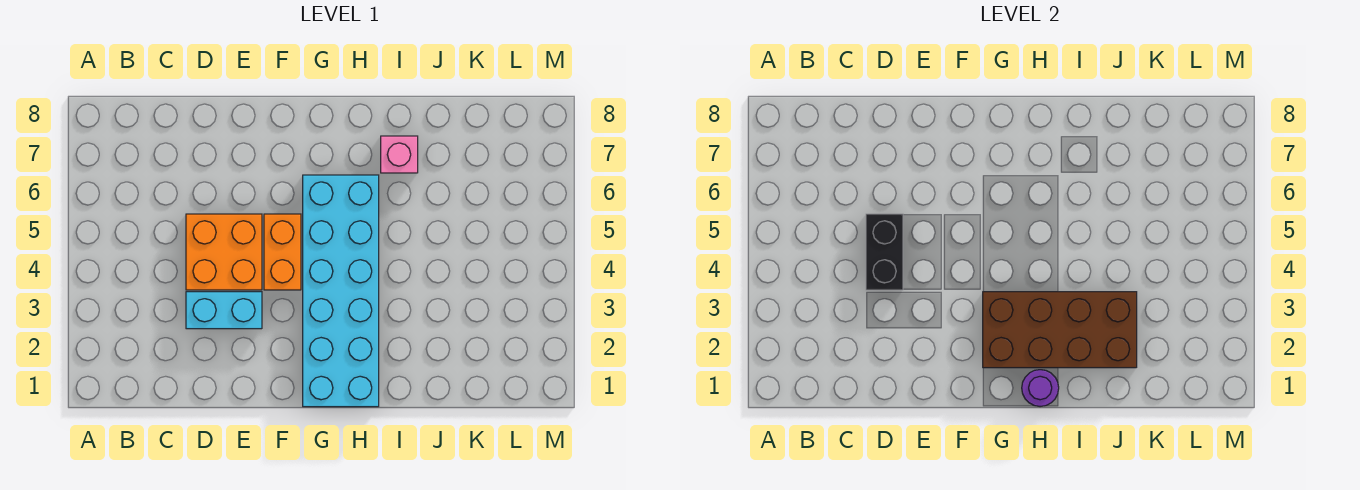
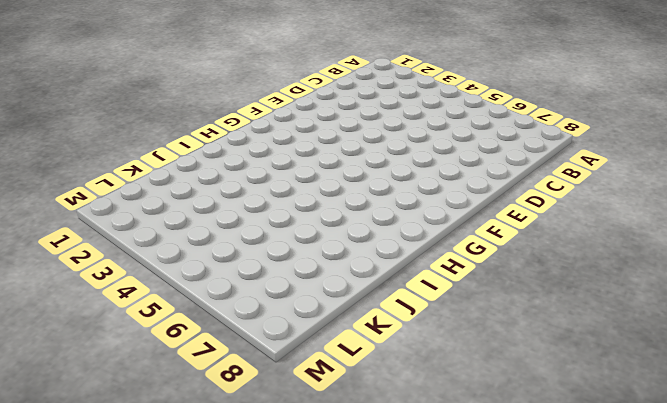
none -> cyan 1x2 brick [186,292,262,329]
none -> orange 2x2 brick [186,214,262,290]

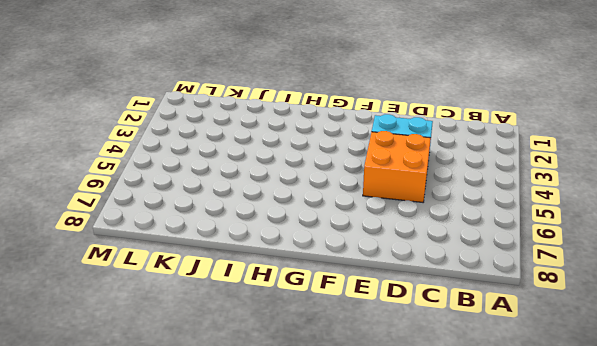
none -> orange 1x2 brick [264,214,301,290]
none -> cyan 2x6 brick [303,175,379,407]

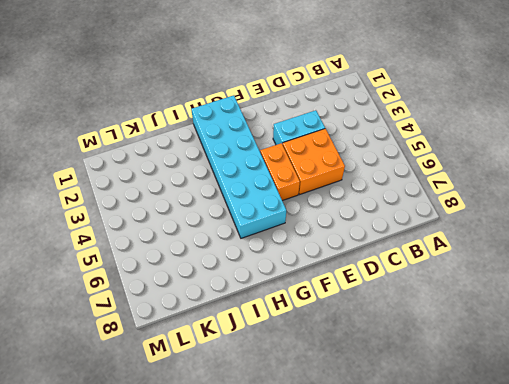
none -> pink 1x1 brick [381,136,418,173]
none -> black 1x2 brick [866,214,903,290]

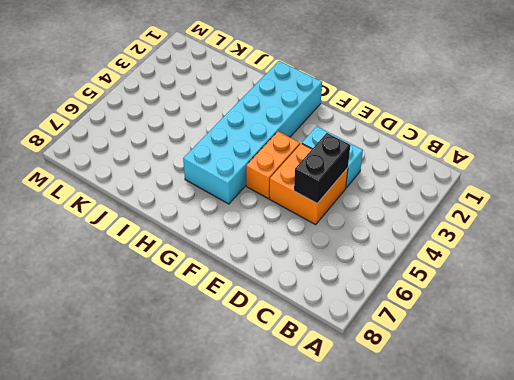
none -> pink 1x1 brick [381,136,418,173]
none -> brown 2x4 brick [983,292,1137,368]

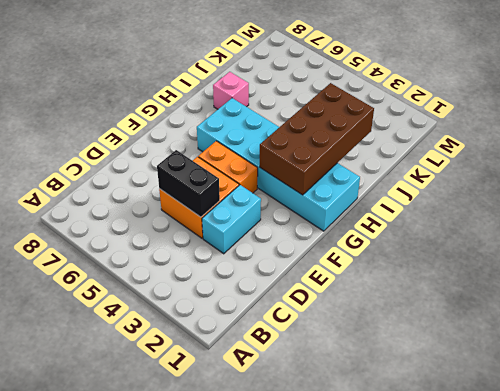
none -> purple 1x1 round brick [1022,370,1059,407]

